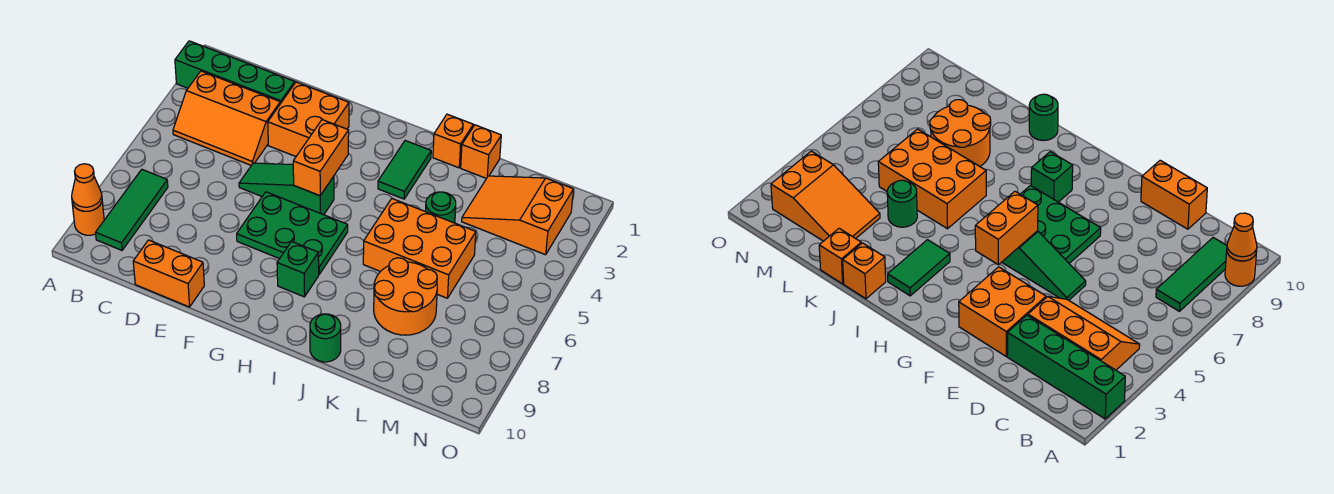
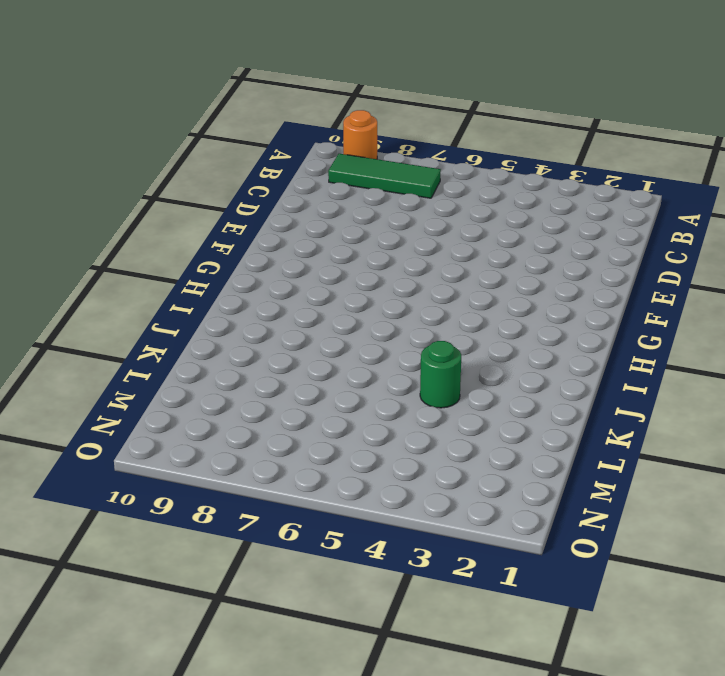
none -> green 1x4 brick [175,41,295,104]
none -> orange 2x3 slope [173,71,280,165]
none -> orange 1x2 brick [133,240,204,307]

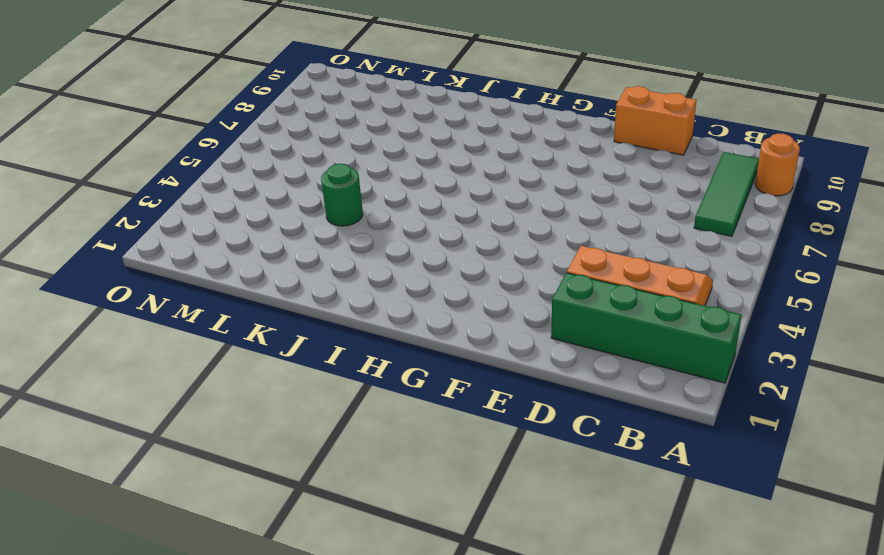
none -> orange 2x2 brick [268,82,349,156]
none -> green 1x3 slope [239,163,334,215]
none -> green 2x3 plate [237,192,348,274]

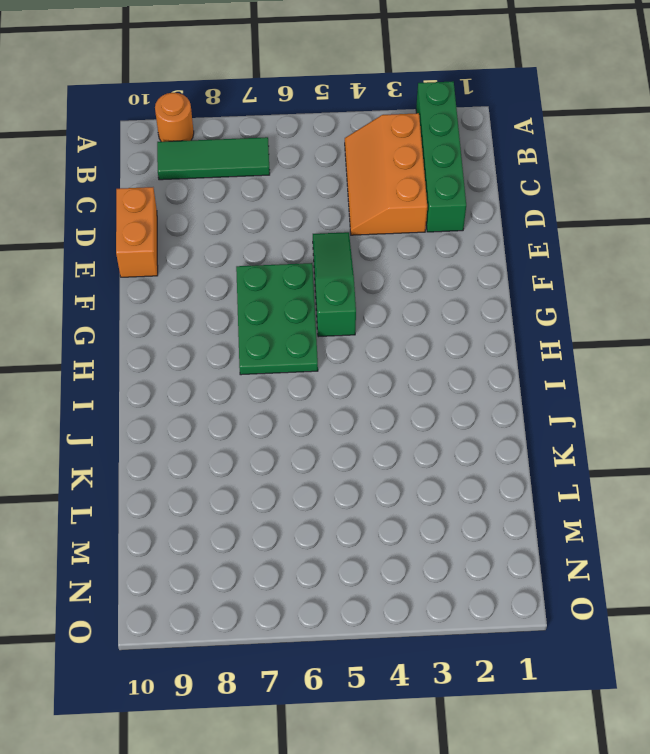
none -> orange 2x2 brick [268,82,349,156]
none -> green 1x1 brick [277,241,319,297]
none -> green 1x2 tile [378,141,431,199]

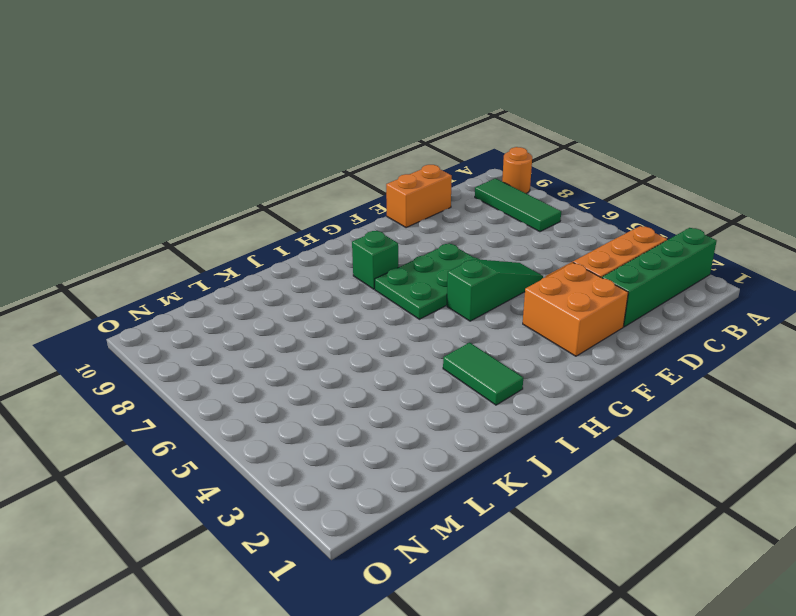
none -> orange 1x1 brick [433,114,473,168]
none -> orange 2x3 brick [363,199,476,298]
none -> green 1x1 round brick [310,314,341,362]

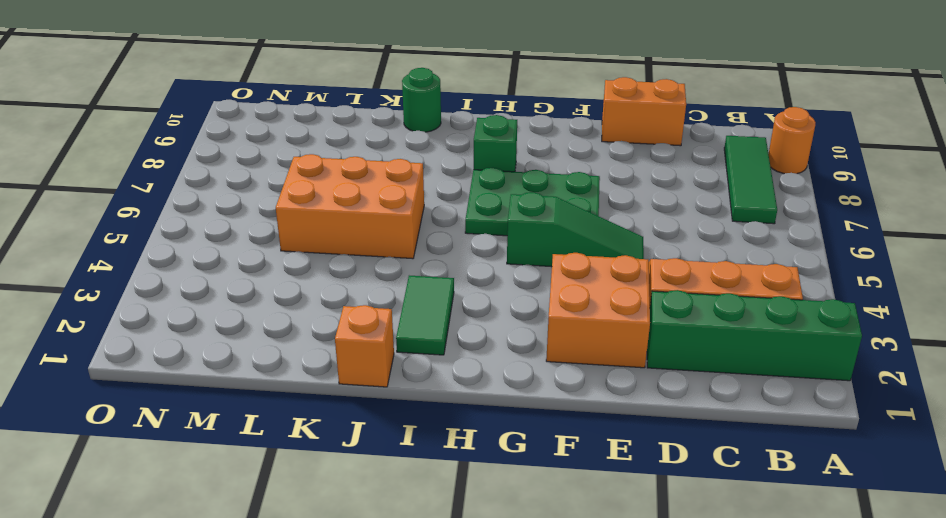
none -> orange 1x1 brick [461,125,501,178]
none -> green 1x1 round brick [426,192,456,223]
none -> orange 2x2 round brick [374,258,437,335]

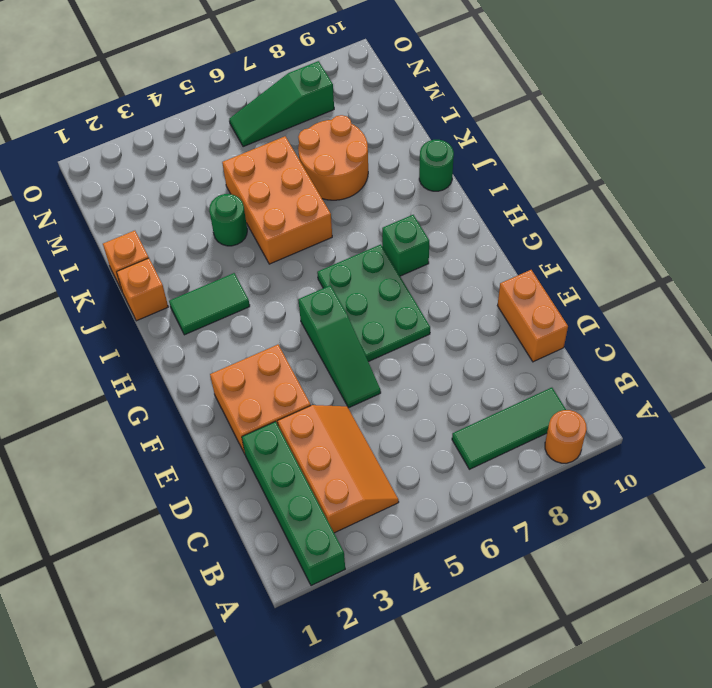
green 1x3 slope [229,61,334,147] -> none
none -> orange 2x3 slope [462,176,574,255]
none -> orange 1x1 cone [72,164,102,211]
none -> orange 1x2 brick [293,120,349,196]

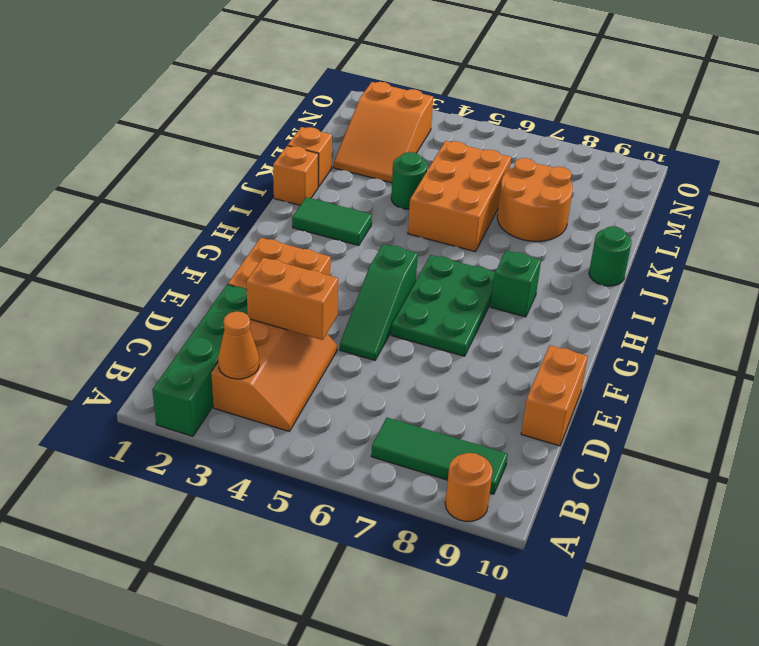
orange 1x1 cone [218,311,259,379] -> orange 1x1 cone moved to [72,164,102,211]
orange 1x2 brick [246,257,338,340] -> orange 1x2 brick moved to [293,120,349,196]

